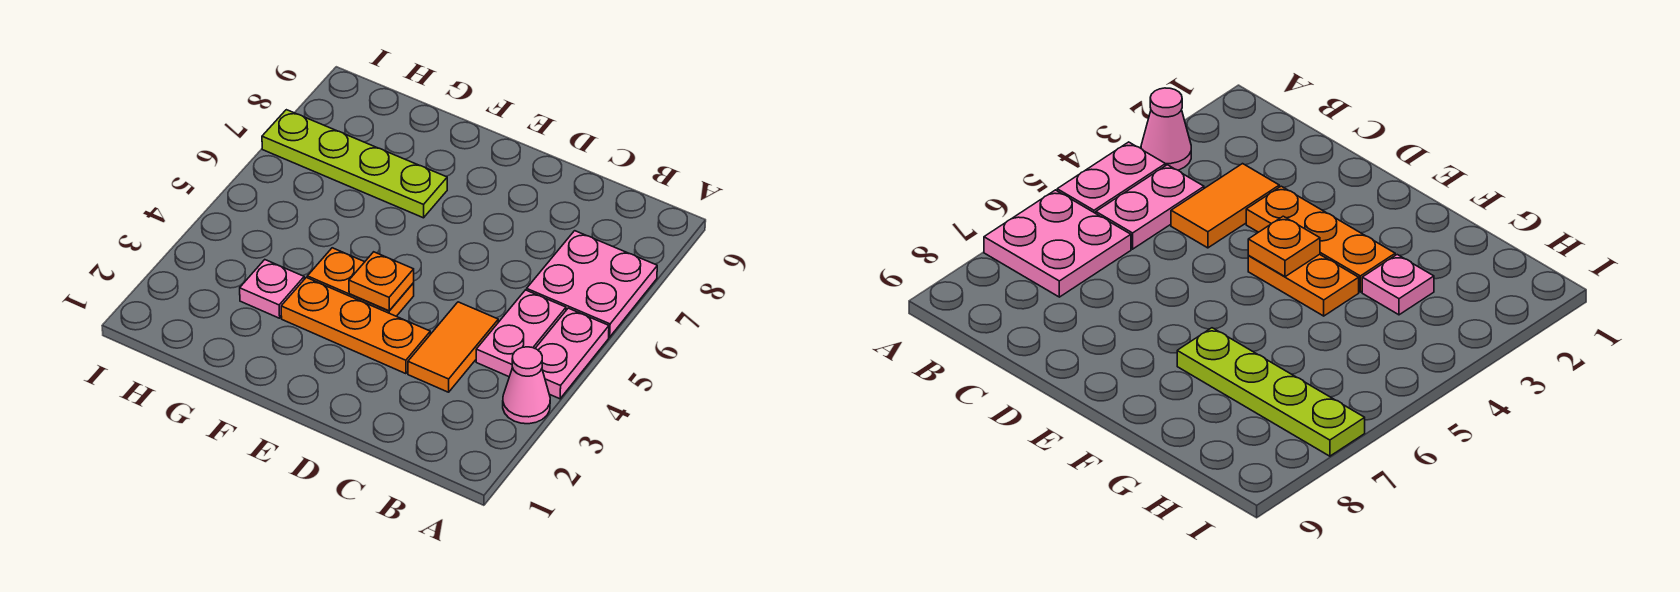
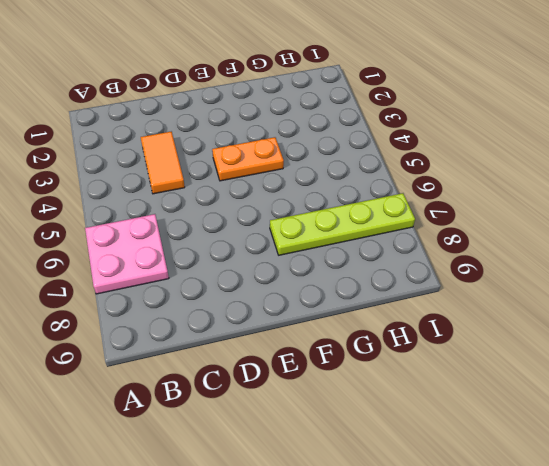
none -> pink 1x1 cone [503,347,550,424]
none -> pink 1x2 plate [535,308,609,399]

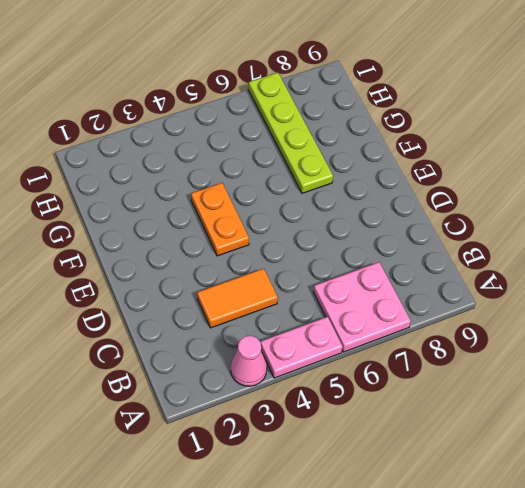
none -> pink 1x2 plate [476,290,566,377]
none -> orange 1x3 plate [281,278,430,374]

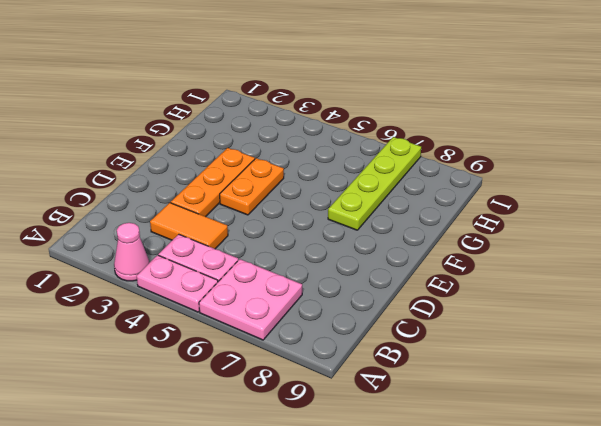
none -> pink 1x1 plate [240,260,304,318]
none -> orange 1x1 plate [349,252,414,311]

